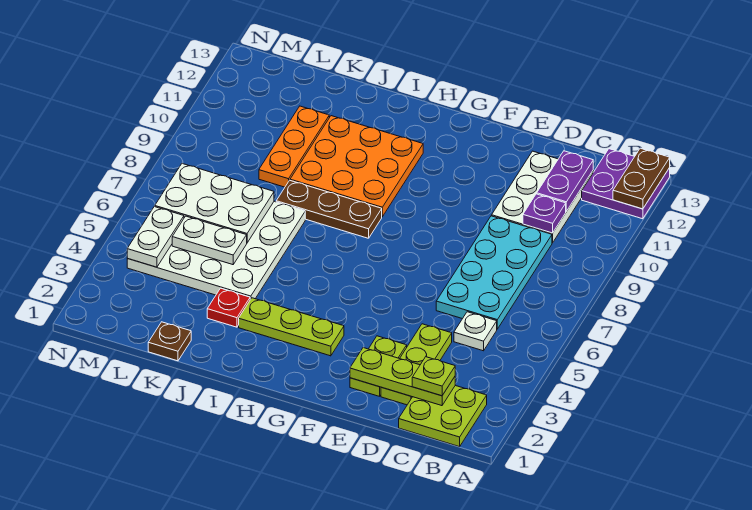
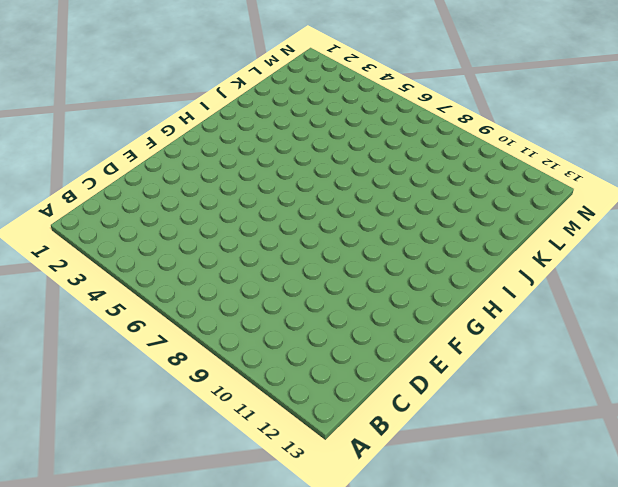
none -> purple 2x2 plate [582,149,670,219]
none -> lime 2x2 plate [399,386,487,447]
none -> white 1x1 plate [454,312,497,351]

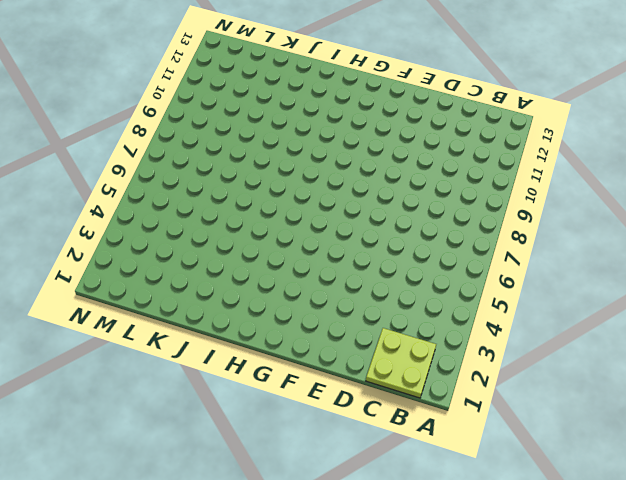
none -> purple 2x2 plate [582,149,670,219]
none -> white 1x1 plate [454,312,497,351]
none -> cyan 2x4 plate [436,216,552,329]

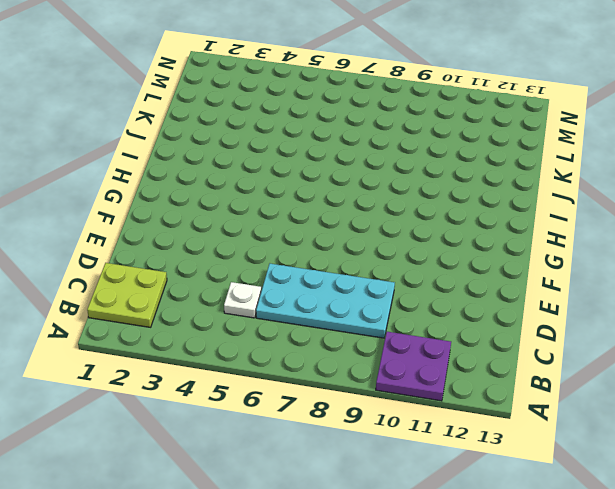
purple 2x2 plate [376,332,451,401] -> purple 2x2 plate moved to [582,149,670,219]
none -> white 2x3 plate [492,151,593,243]
none -> lime 1x3 plate [381,324,452,405]
none -> lime 1x2 plate [350,336,407,396]

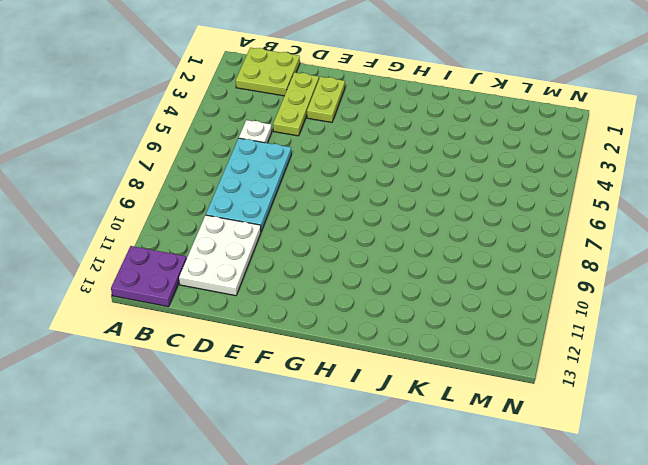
none -> lime 1x3 plate [239,298,344,356]
none -> brown 1x3 plate [276,180,382,238]
none -> orange 3x3 plate [290,116,423,217]

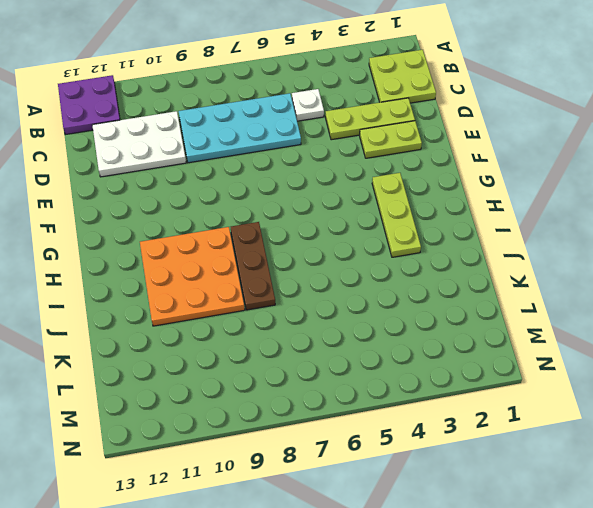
none -> red 1x1 plate [207,288,250,327]
none -> white 4x4 plate [127,201,305,299]
none -> brown 1x1 plate [148,322,191,361]

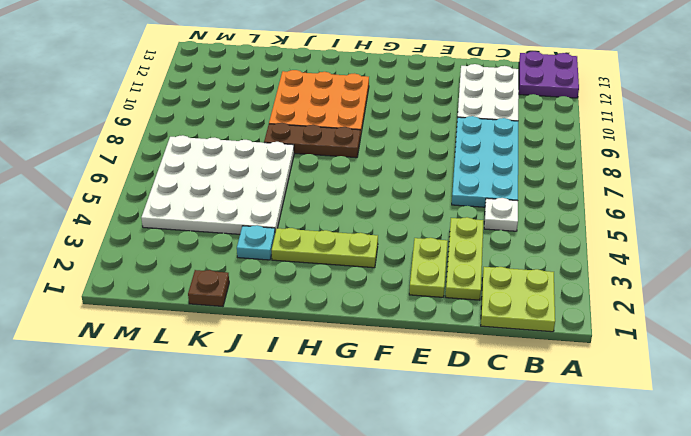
cyan 1x1 plate [237,225,275,260] -> red 1x1 plate [207,288,250,327]
none -> orange 1x3 plate [259,106,329,187]
none -> brown 1x2 plate [613,148,670,209]
none -> lime 1x3 plate [350,348,455,406]

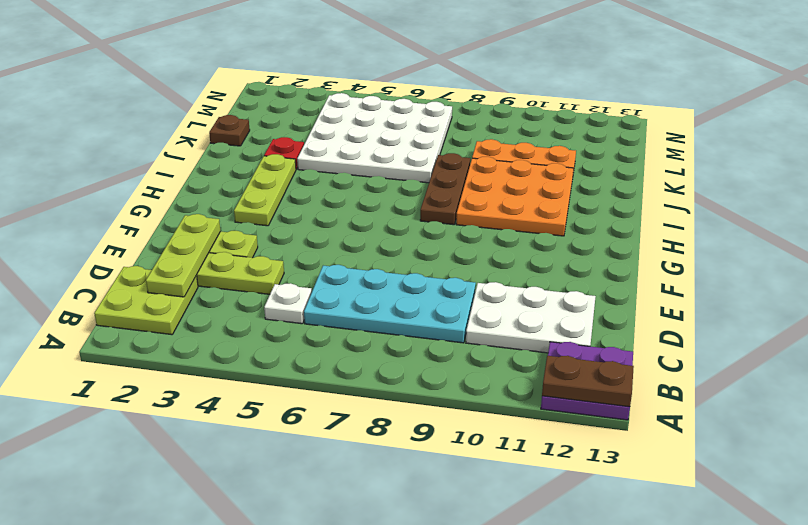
none -> purple 1x1 plate [523,194,566,233]
none -> purple 1x2 plate [537,151,593,211]
none -> white 1x2 plate [172,216,247,265]

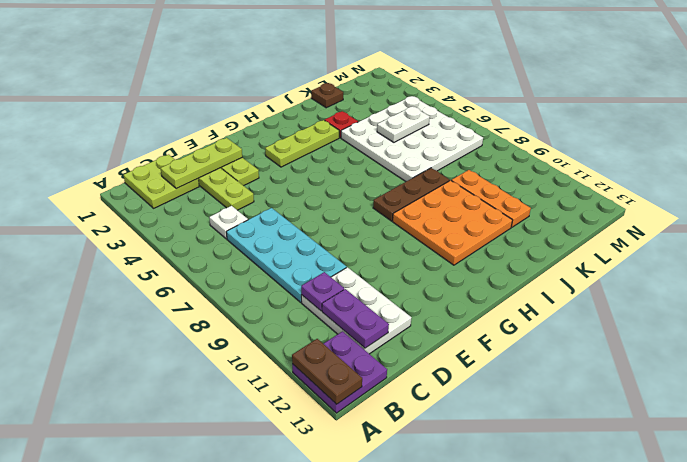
none -> white 2x3 plate [155,164,274,243]
none -> white 1x2 plate [127,207,184,267]
none -> lime 1x1 plate [412,357,455,396]

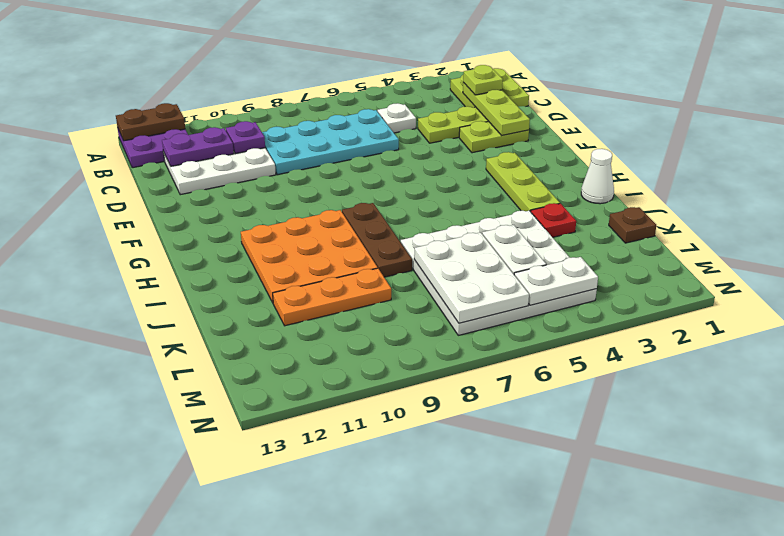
white 1x1 cone [581,149,614,204] -> none

